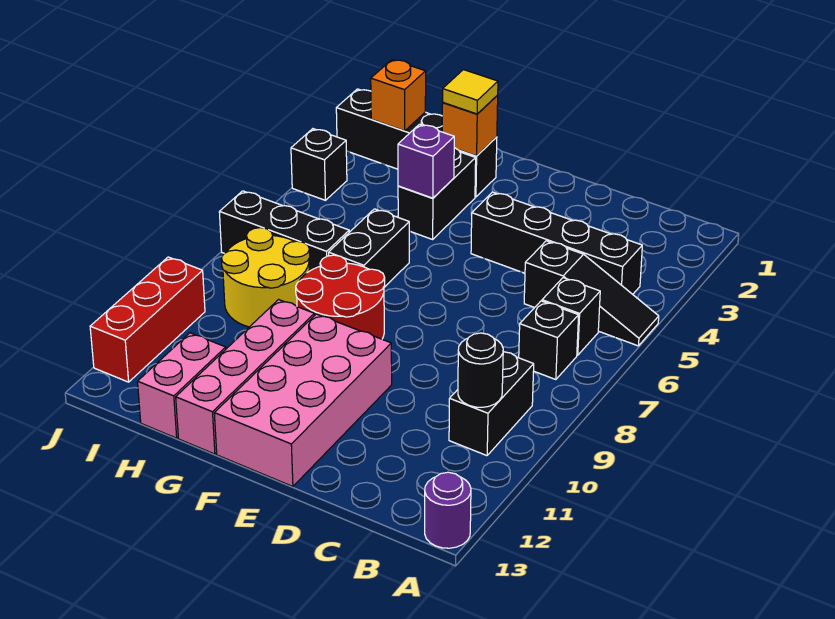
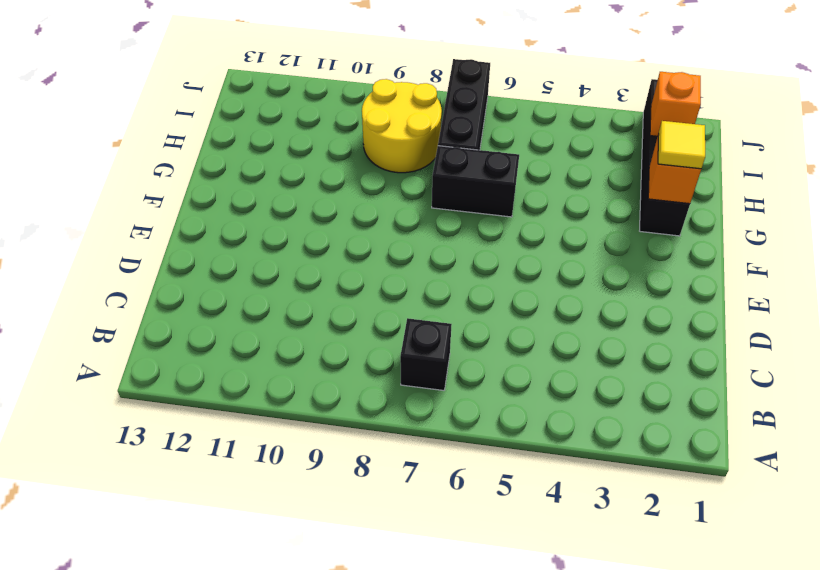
none -> black 1x3 slope [524,241,659,346]
none -> purple 1x1 round brick [425,472,471,548]
none -> black 1x4 brick [471,192,642,294]

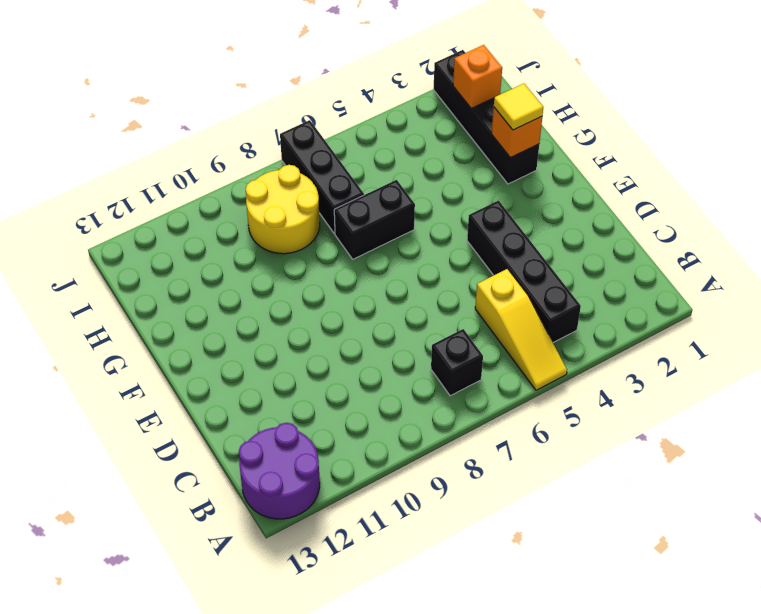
yellow 1x3 slope [475,269,567,390] -> black 1x3 slope [524,241,659,346]
purple 2x2 round brick [239,423,320,519] -> purple 1x1 round brick [425,472,471,548]
none -> black 1x1 brick [542,278,600,355]
none -> black 1x2 brick [449,352,534,456]
none -> pink 2x4 brick [214,314,392,487]

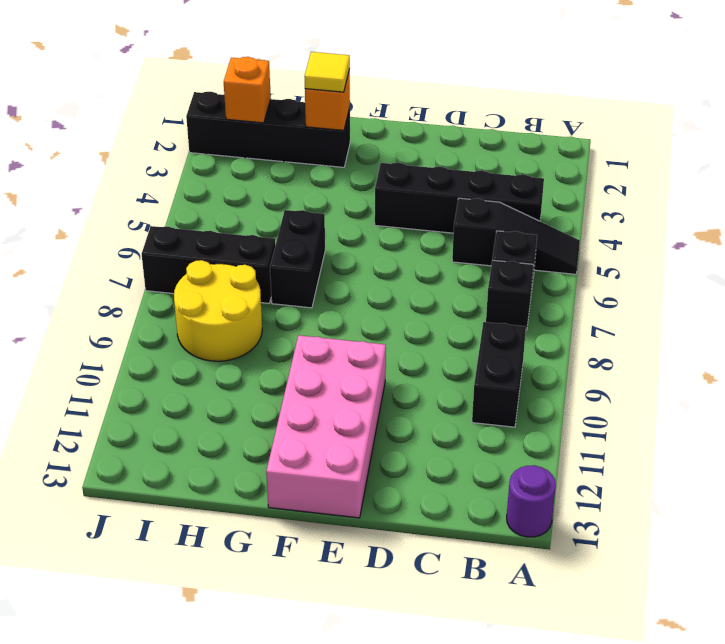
none -> red 2x2 round brick [296,255,385,339]
none -> black 1x2 brick [398,148,476,239]
none -> pink 1x4 brick [176,300,314,454]

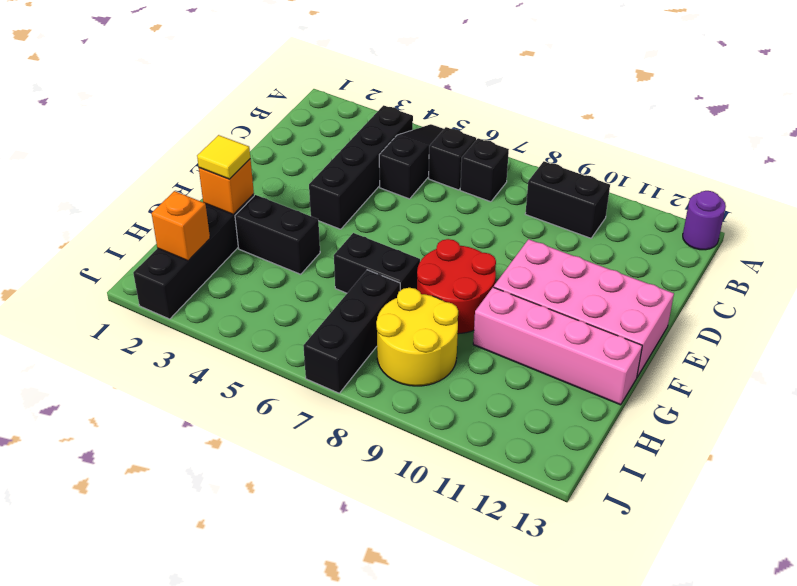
none -> pink 1x2 brick [138,333,226,438]
none -> black 1x1 brick [291,129,347,200]
none -> red 1x3 brick [90,257,205,382]

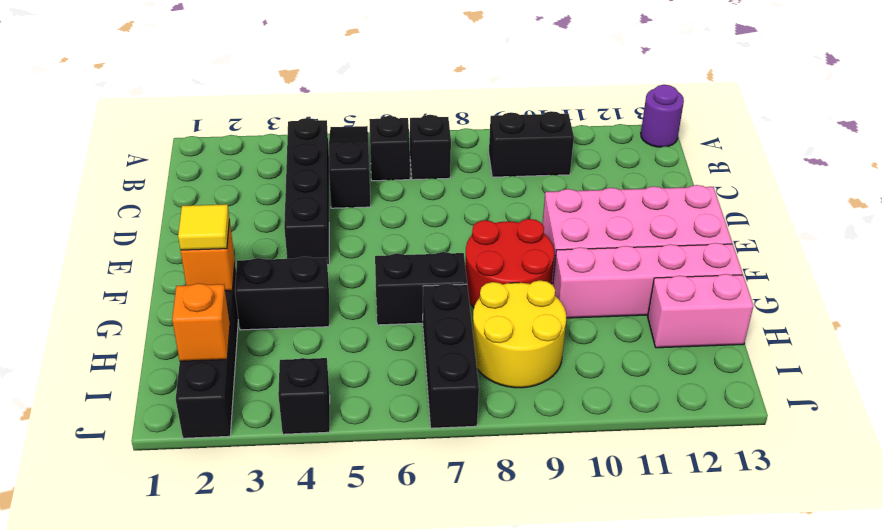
none -> red 1x3 brick [90,257,205,382]
none -> black 1x1 round brick [458,333,503,407]
none -> purple 1x1 brick [398,124,454,198]

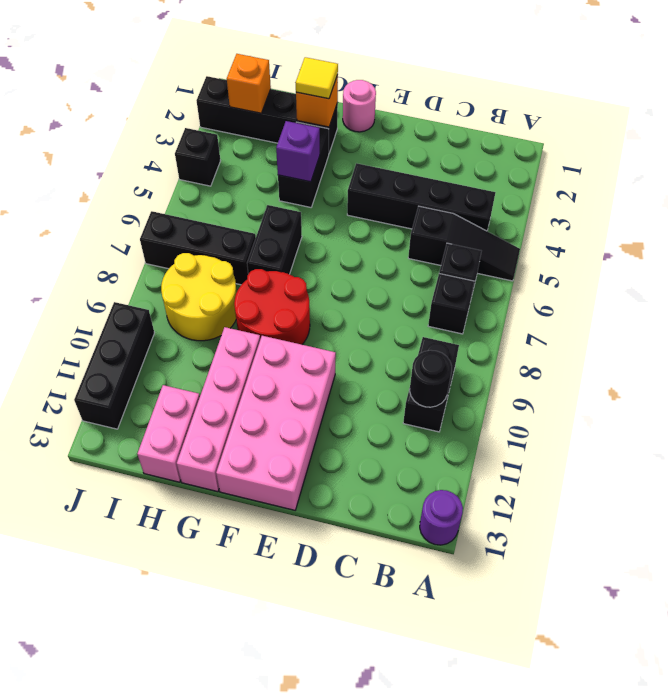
pink 1x1 round brick [343,80,376,132] -> none
black 1x3 brick [74,302,154,429] -> red 1x3 brick [90,257,205,382]

